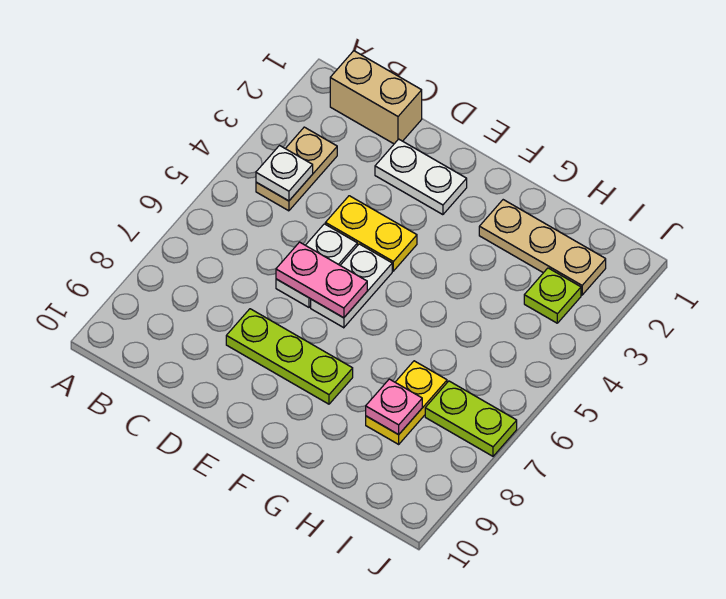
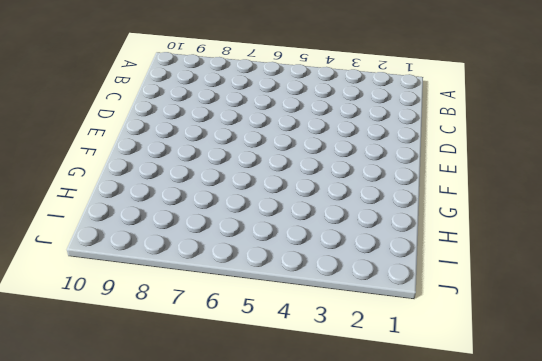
none -> tan 1x2 brick [330,51,422,144]
none -> tan 1x2 plate [256,127,337,211]
none -> white 1x2 plate [375,139,467,215]

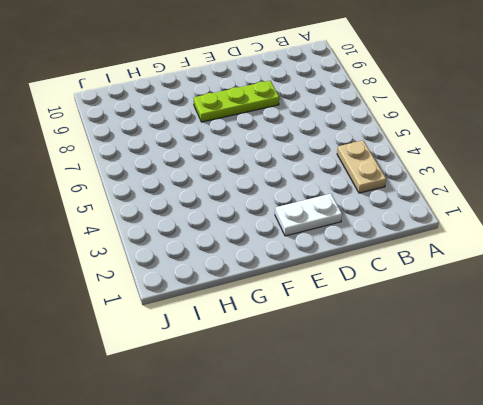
none -> tan 1x2 brick [330,51,422,144]
none -> yellow 1x2 plate [325,196,417,271]
none -> white 1x2 plate [276,224,357,307]

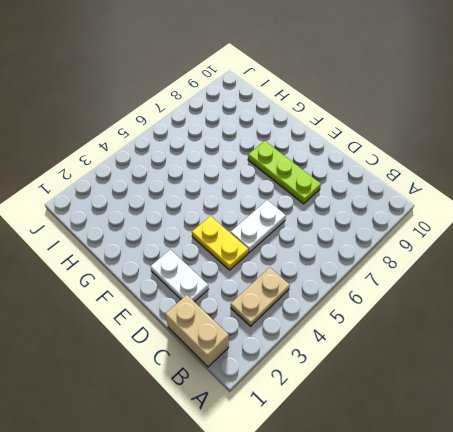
none -> white 1x2 plate [311,244,392,328]
none -> tan 1x3 plate [479,200,606,295]
none -> yellow 1x2 plate [366,361,447,444]

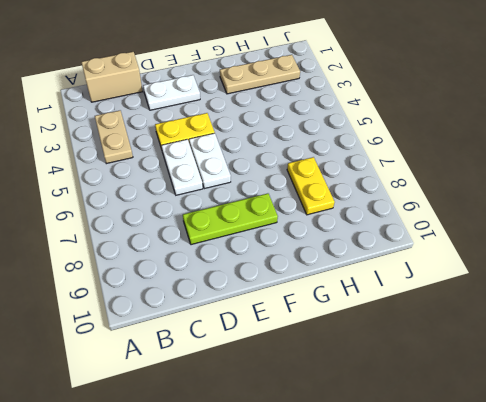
none -> lime 1x1 plate [524,268,581,323]
none -> lime 1x2 plate [425,381,517,456]
none -> white 1x1 plate [256,146,313,201]

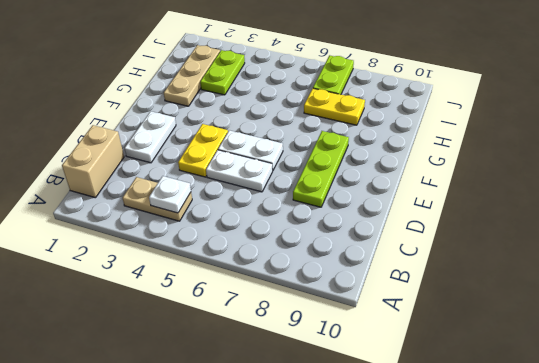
lime 1x2 plate [200,50,245,95] -> lime 1x1 plate [524,268,581,323]
none -> pink 1x2 plate [276,242,367,318]
none -> pink 1x1 plate [366,379,422,435]

